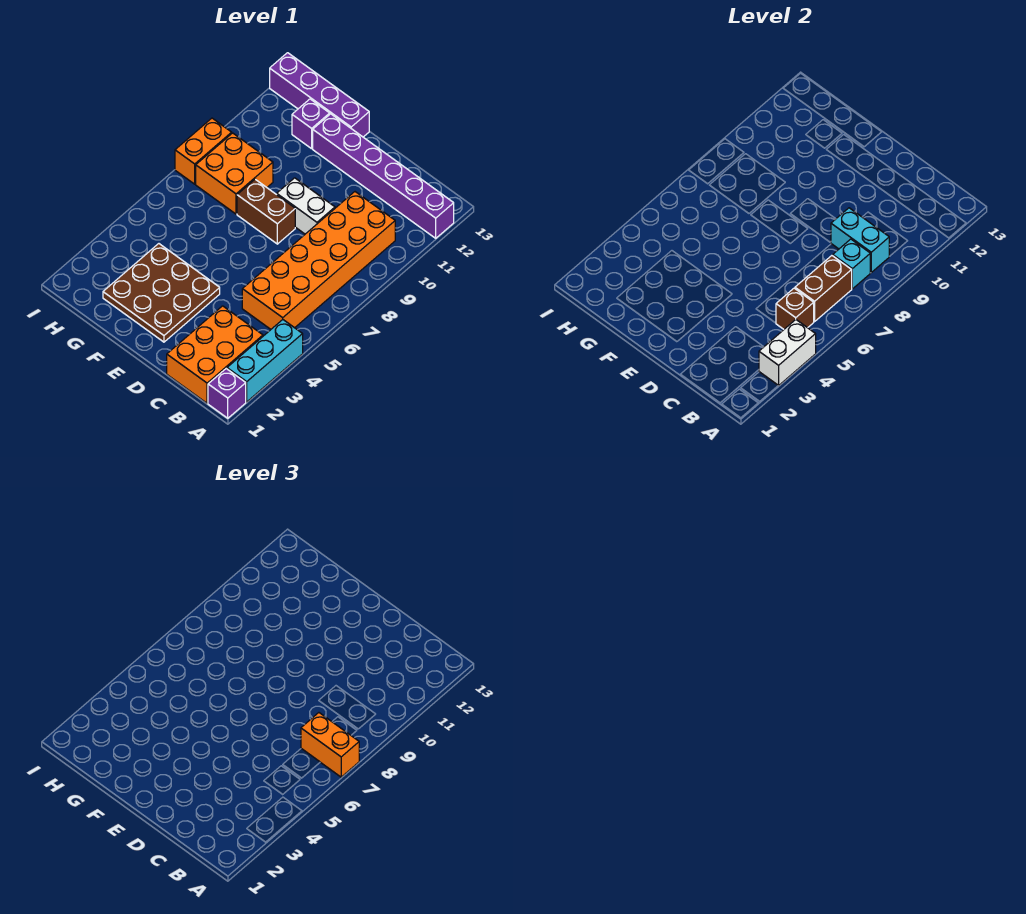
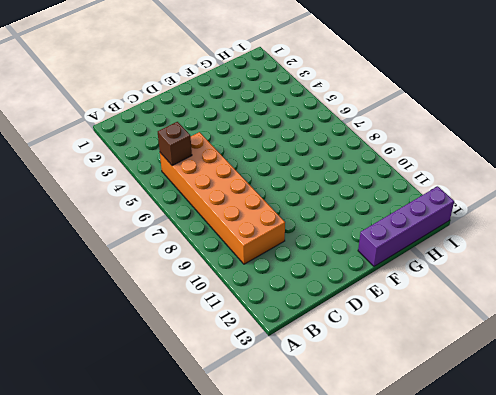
none -> purple 1x1 brick [208,369,246,418]
none -> cyan 1x3 brick [227,320,303,402]
none -> purple 1x6 brick [313,114,454,238]

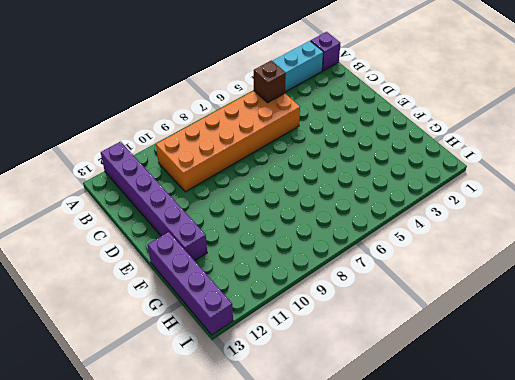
none -> orange 2x3 brick [167,306,263,403]
none -> white 1x2 brick [277,178,335,234]
none -> brown 3x3 plate [103,244,220,342]

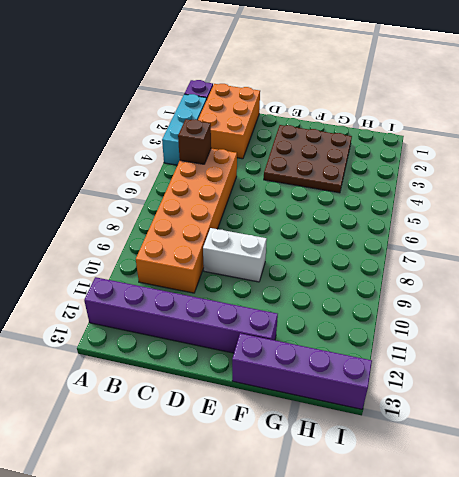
none -> brown 1x2 brick [237,179,295,244]
none -> orange 2x2 brick [196,133,273,214]
none -> purple 1x1 brick [292,99,330,149]

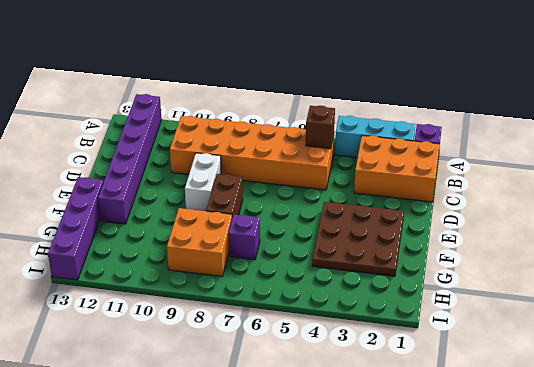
purple 1x1 brick [228,215,260,260] -> purple 1x1 brick moved to [292,99,330,149]
none -> orange 1x2 brick [175,118,232,184]
none -> white 1x2 brick [759,320,816,386]
none -> brown 1x2 brick [795,256,852,322]

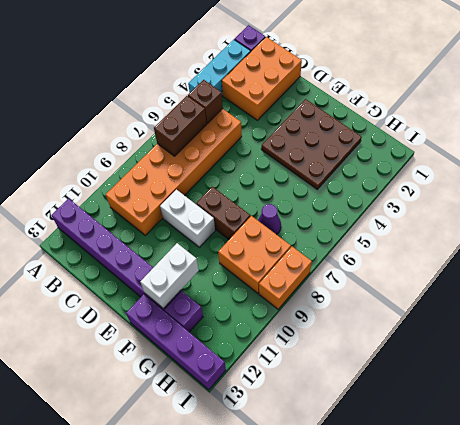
white 1x2 brick [140,243,199,309] -> white 1x2 brick moved to [759,320,816,386]
purple 1x1 cone [258,204,281,235] -> none
none -> cyan 1x1 brick [833,239,870,289]
none -> cyan 1x2 brick [831,208,889,272]
none -> orange 1x2 brick [301,713,359,777]

